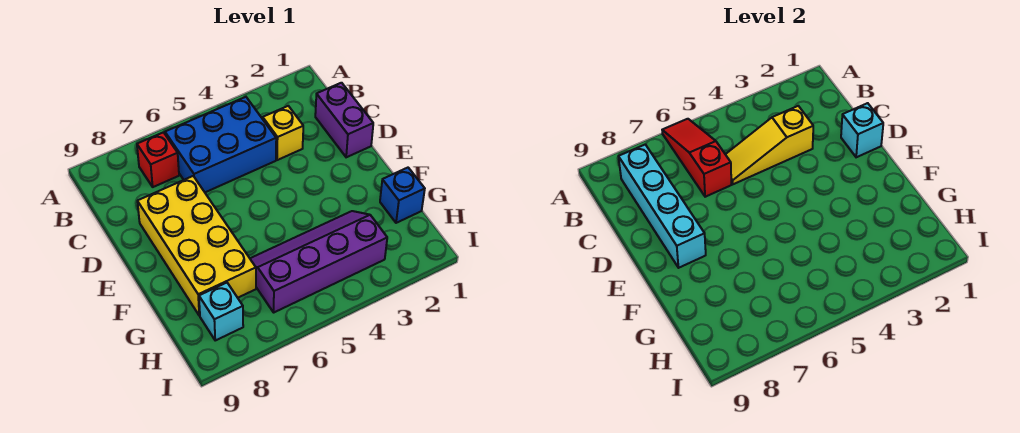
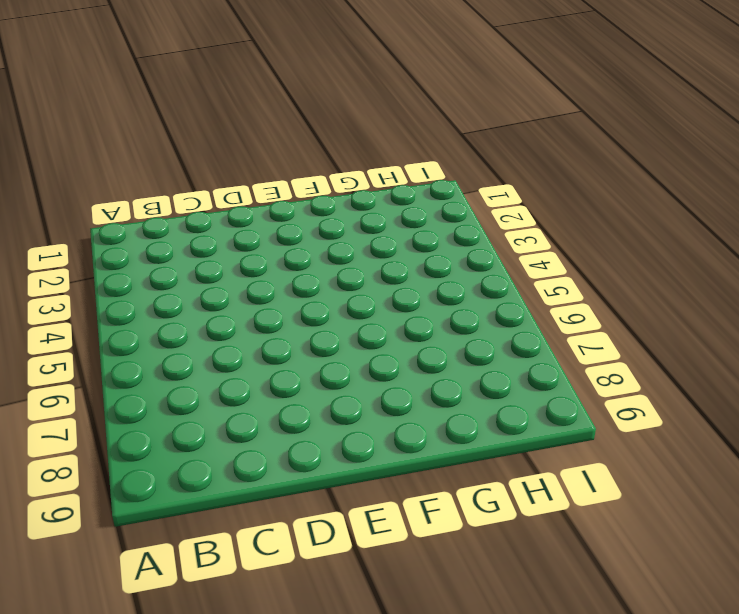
none -> blue 2x3 brick [165,97,276,192]
none -> red 1x1 brick [137,132,179,187]
none -> purple 1x2 brick [315,83,373,157]

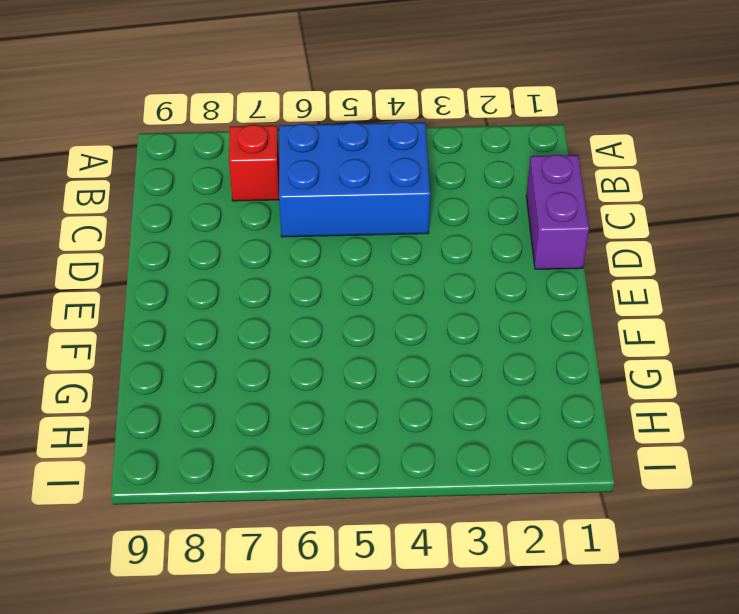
none -> yellow 1x1 brick [263,106,303,160]
none -> yellow 2x4 brick [137,176,256,316]
none -> blue 1x1 brick [380,168,425,223]

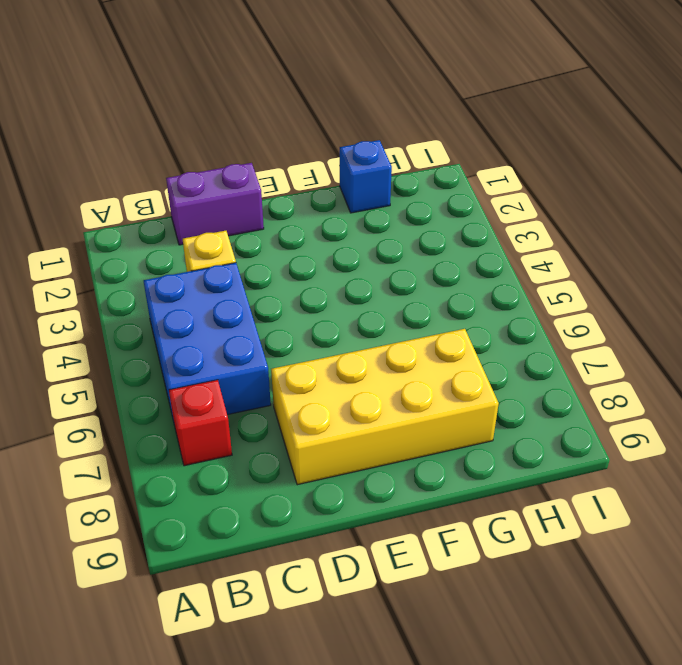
none -> purple 2x4 slope [250,211,387,312]
none -> cyan 1x1 brick [199,283,243,340]
none -> red 1x3 slope [662,119,731,197]

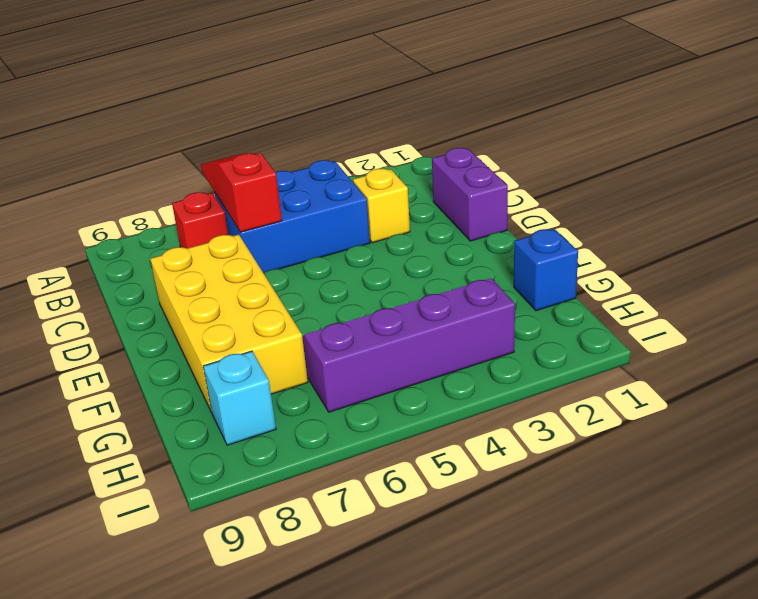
none -> cyan 1x4 brick [618,144,706,268]
none -> yellow 1x3 slope [725,106,813,184]
none -> cyan 1x1 brick [841,103,883,157]

